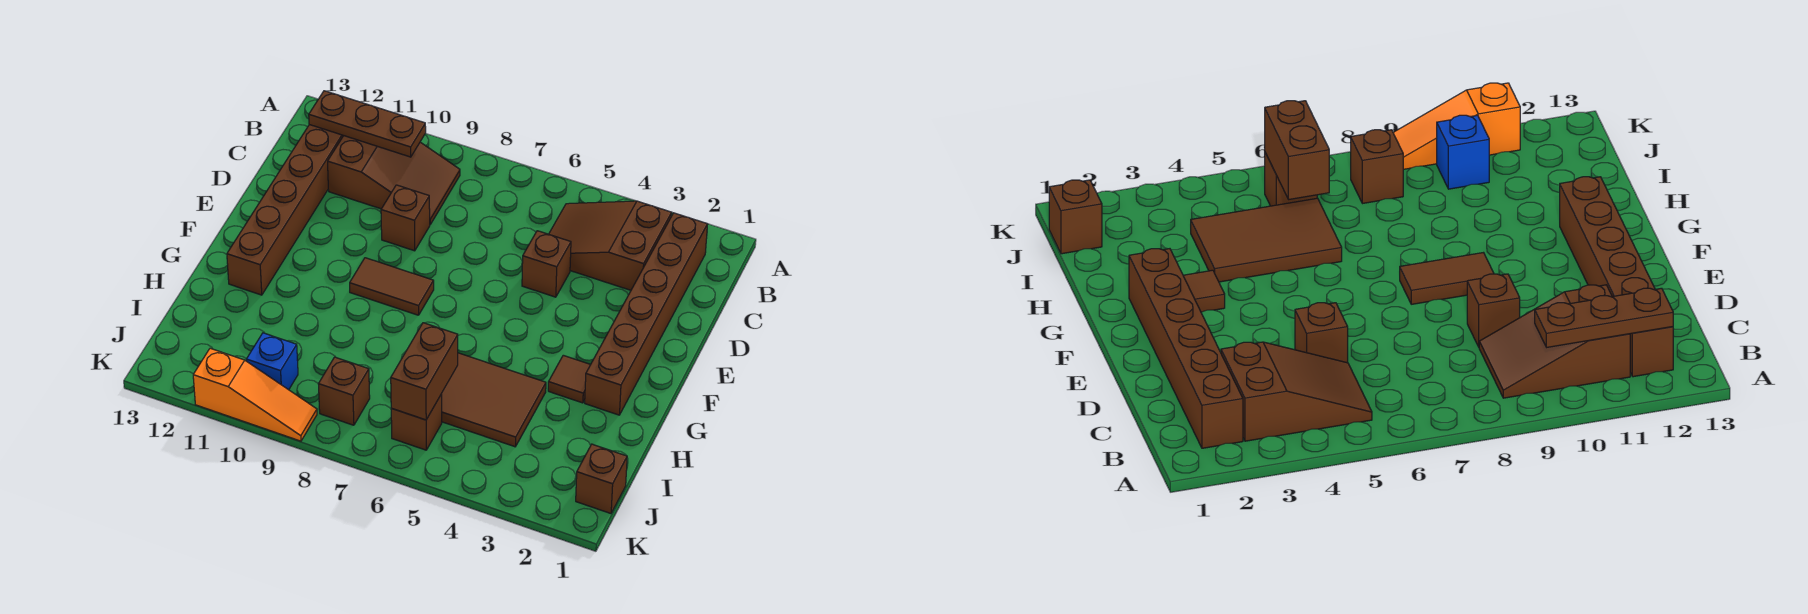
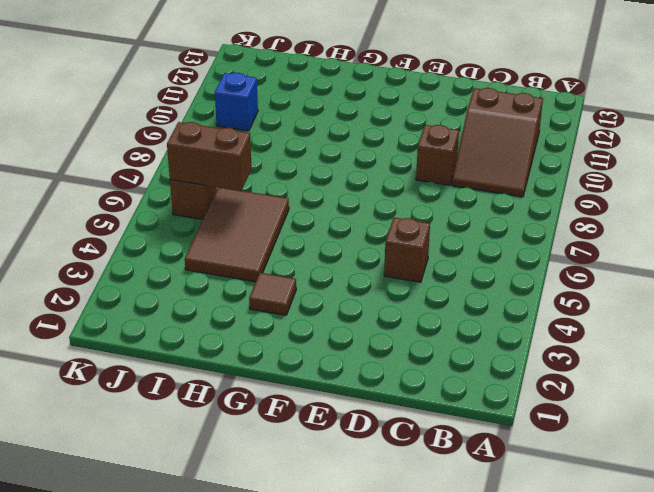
none -> brown 1x6 brick [585,213,708,415]
none -> brown 2x3 slope [549,201,672,290]
none -> brown 1x6 brick [227,125,343,295]

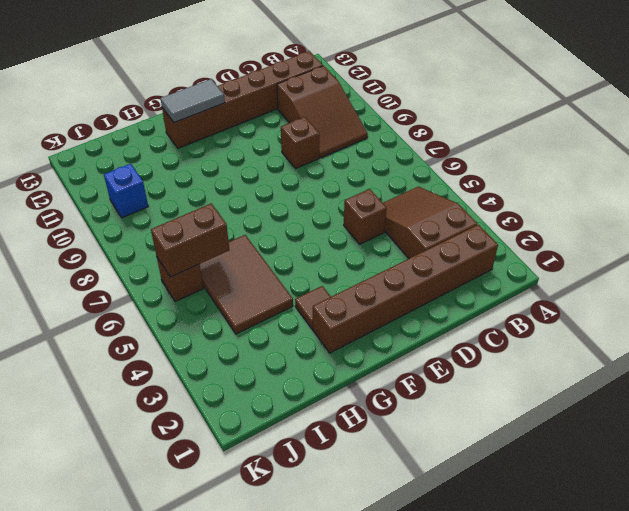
grey 1x2 tile [160,79,225,123] -> none
none -> brown 1x2 tile [350,258,434,315]
none -> brown 1x1 brick [576,444,627,514]
none -> brown 1x1 brick [318,357,370,425]

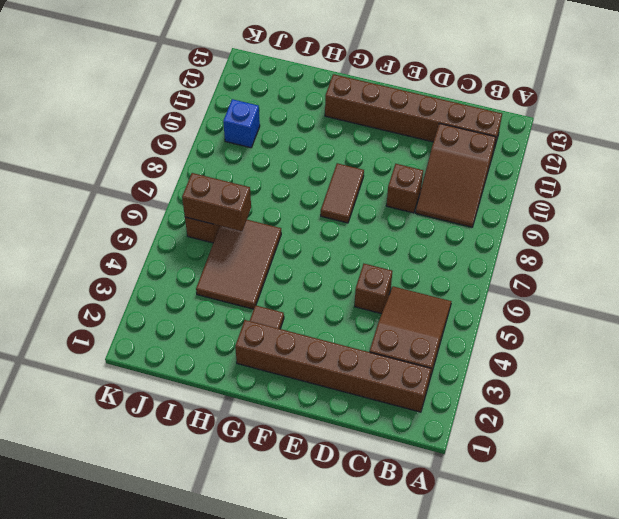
none -> brown 1x1 brick [576,444,627,514]
none -> brown 1x1 brick [318,357,370,425]
none -> orange 1x3 slope [193,348,317,441]

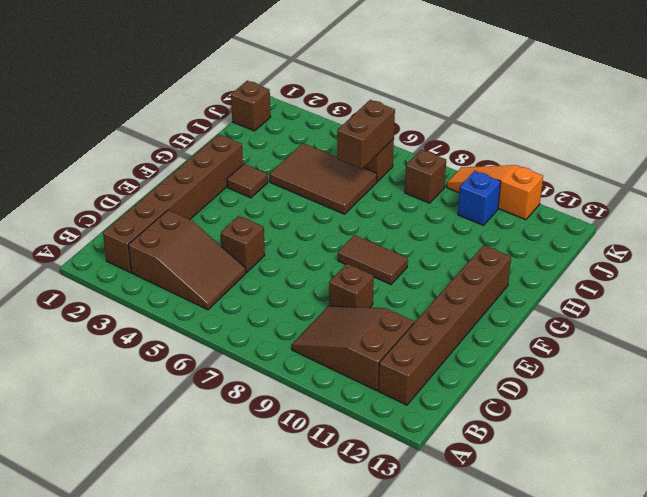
none -> brown 1x3 plate [309,91,426,157]

